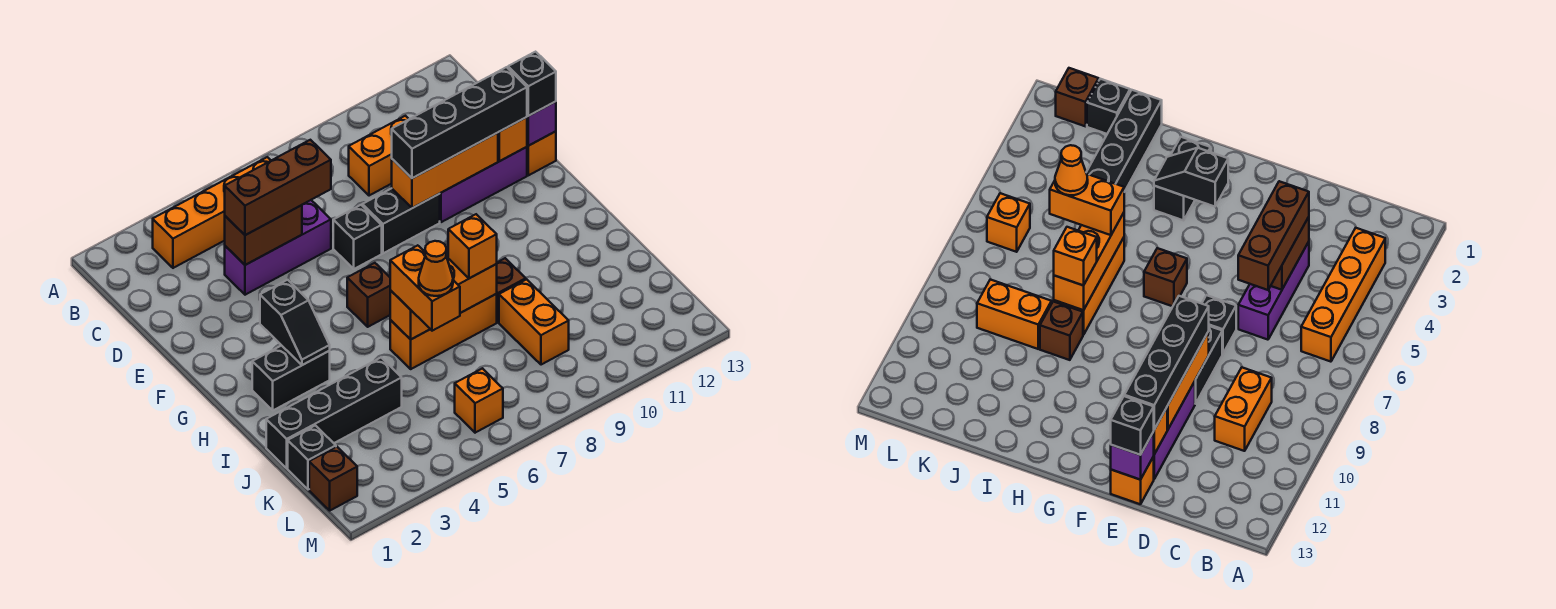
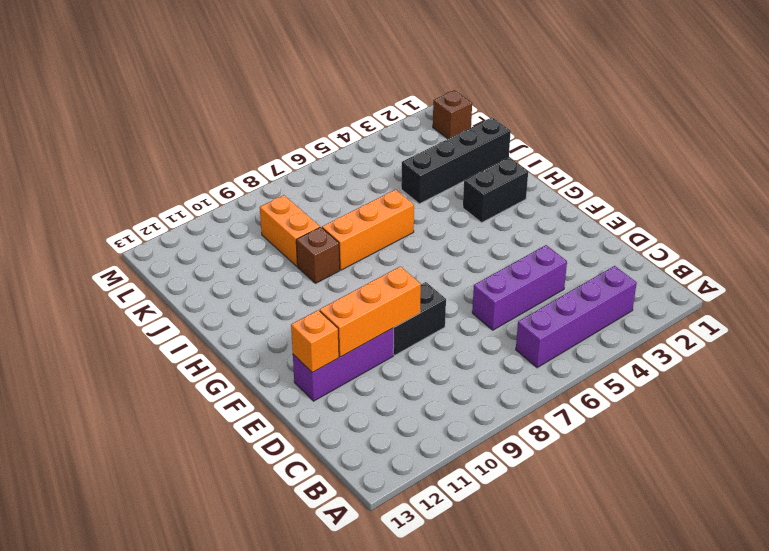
purple 1x4 brick [516,266,637,368] -> orange 1x4 brick [153,157,271,268]
none -> orange 1x2 brick [349,116,409,196]
none -> black 1x1 brick [333,205,382,269]
none -> orange 1x1 brick [527,131,556,175]

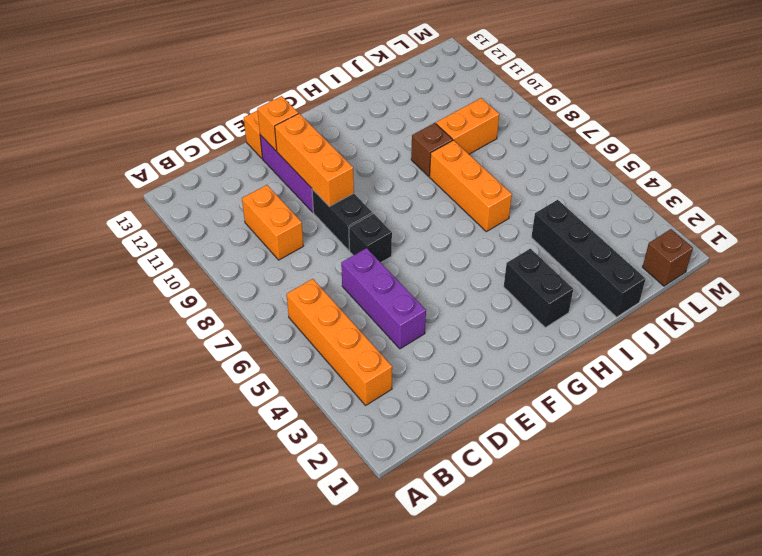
none -> brown 1x1 brick [347,263,390,327]
none -> black 1x1 brick [288,425,336,490]
none -> orange 1x1 brick [455,368,503,433]

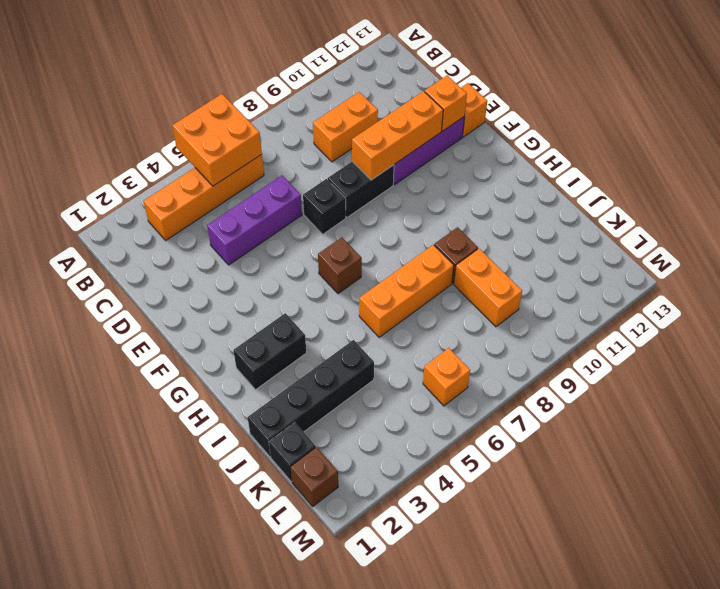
orange 2x2 brick [172,94,262,186] -> none
none -> brown 1x2 brick [225,205,302,265]
none -> purple 1x1 brick [527,102,556,146]
none -> black 1x2 slope [260,280,330,365]

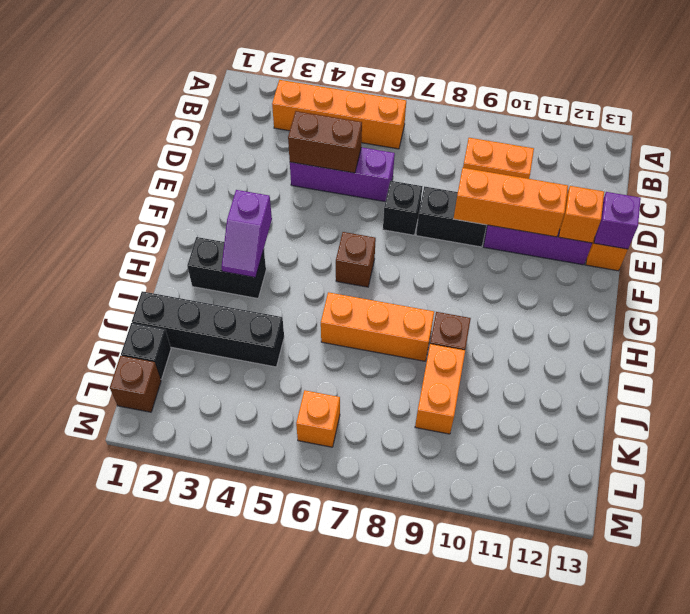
purple 1x2 slope [222,190,272,277] -> black 1x2 slope [260,280,330,365]
none -> orange 1x3 brick [390,259,497,339]
none -> brown 1x3 brick [225,140,331,235]
none -> black 1x4 brick [392,67,527,178]

